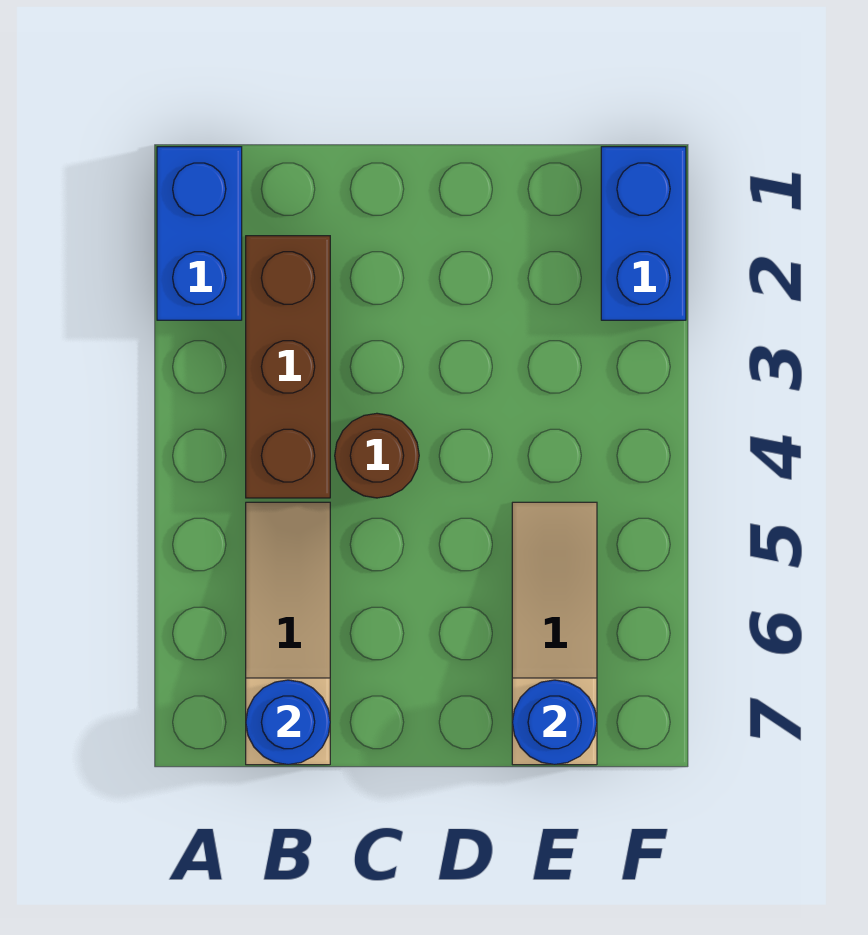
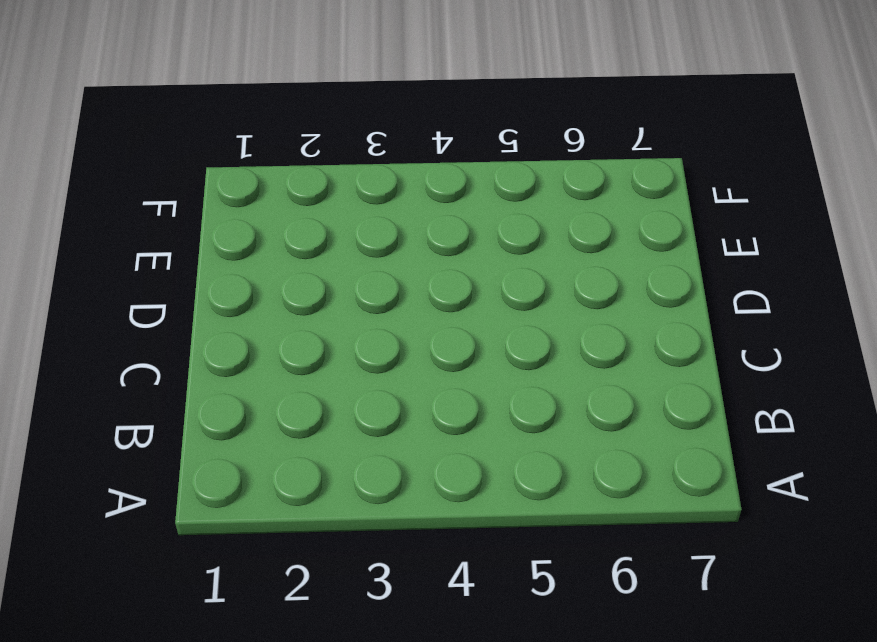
none -> blue 1x2 brick [157,147,242,320]
none -> brown 1x3 brick [246,236,330,498]

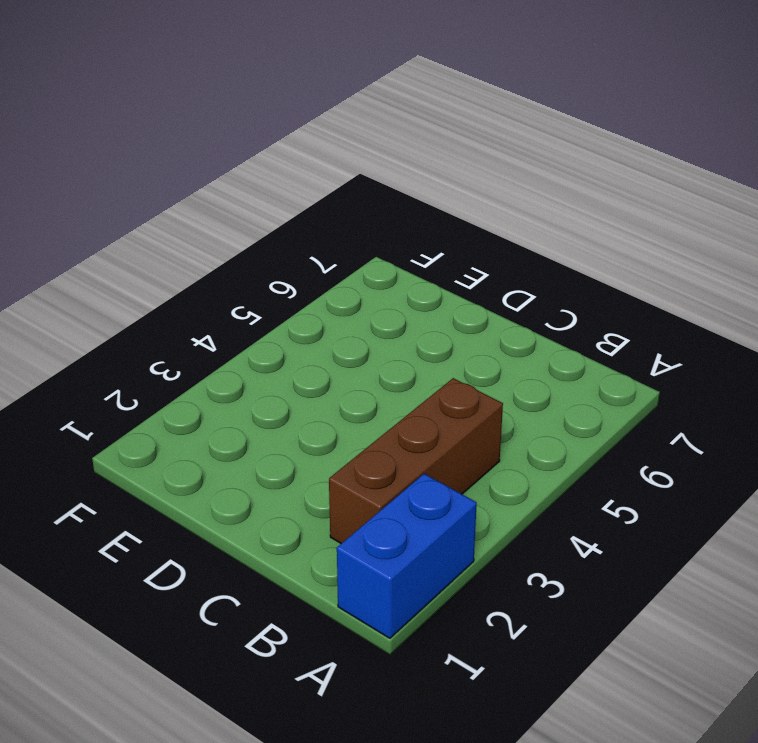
none -> tan 1x3 slope [246,502,330,765]
none -> brown 1x1 round brick [335,413,419,498]

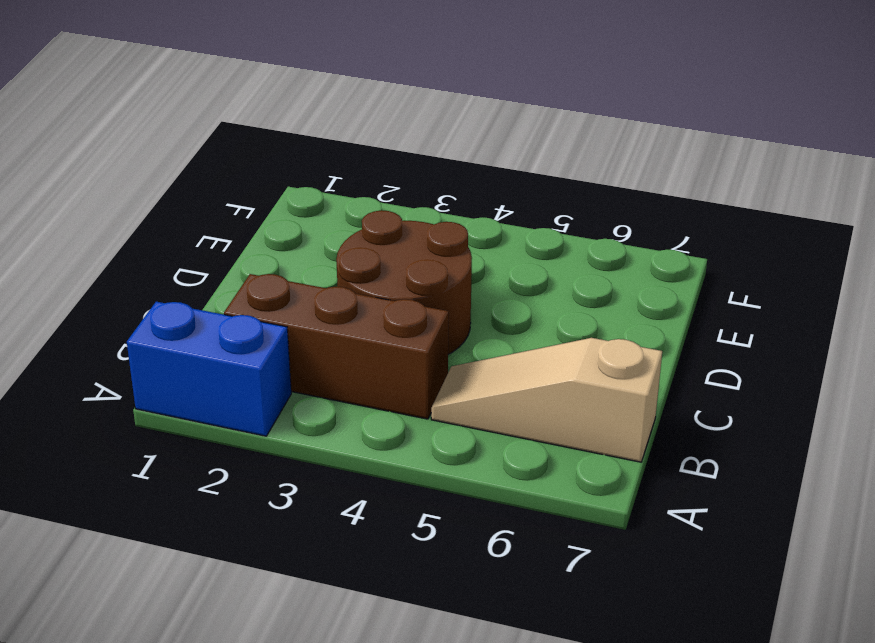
brown 2x2 round brick [336,210,472,354] -> brown 1x1 round brick [335,413,419,498]
none -> tan 1x3 slope [512,502,597,765]
none -> blue 1x2 brick [601,147,686,320]

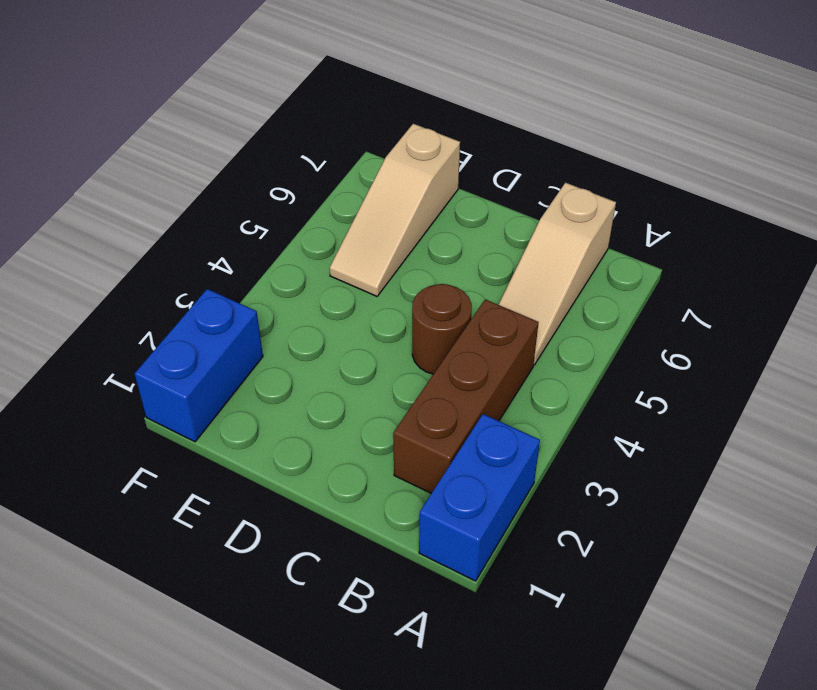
none -> blue 1x1 round brick [246,680,330,765]
none -> blue 1x1 round brick [512,680,597,765]

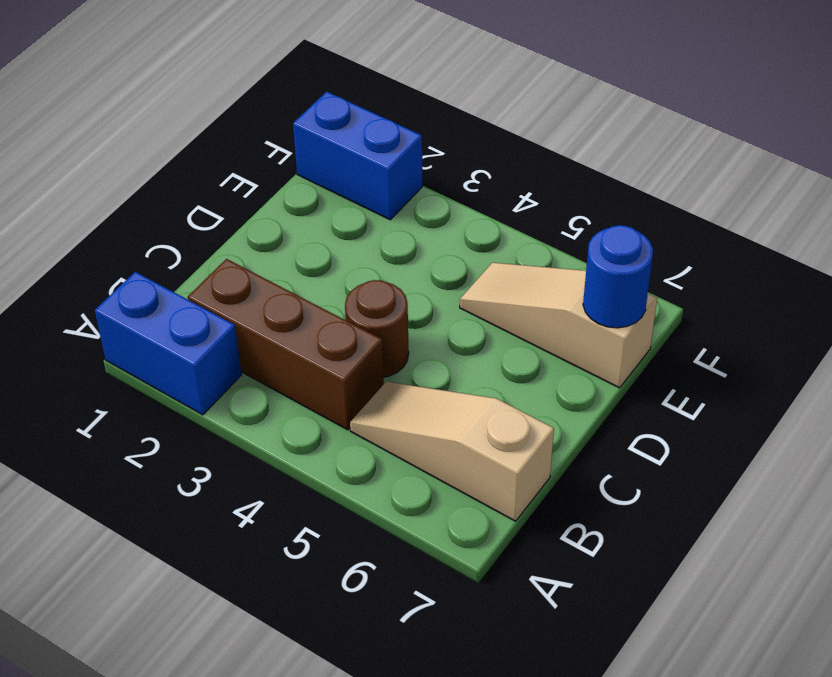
none -> blue 1x1 round brick [246,680,330,765]

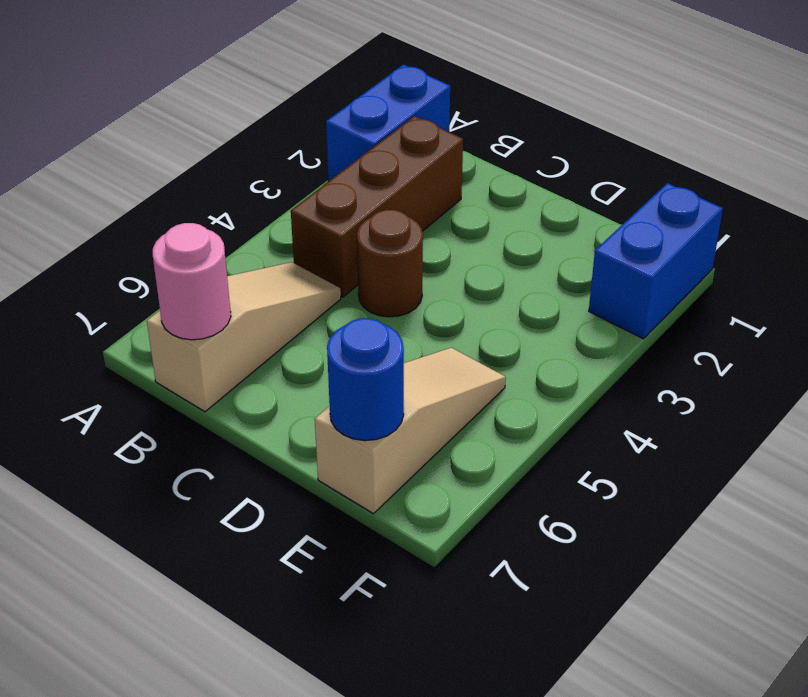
pink 1x1 round brick [153,223,231,340] -> blue 1x1 round brick [246,680,330,765]

